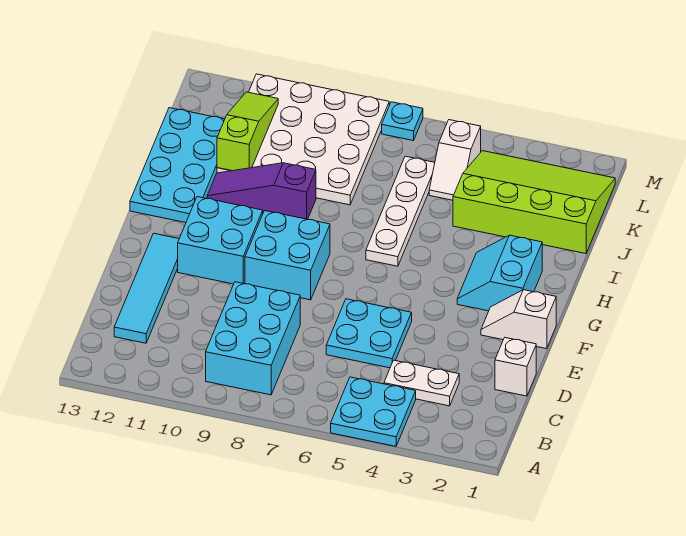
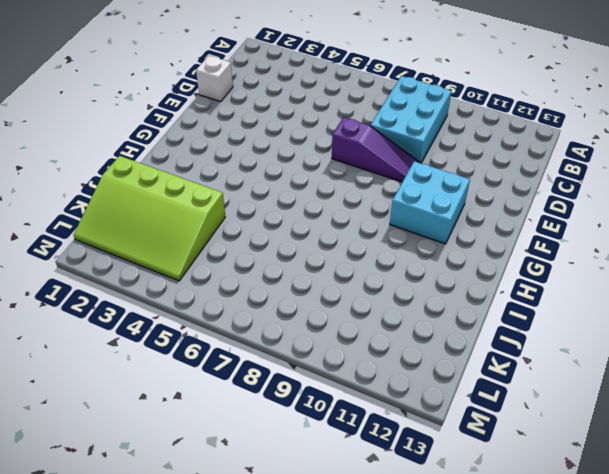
purple 1x3 slope [332,117,420,182] -> purple 1x3 slope moved to [207,163,316,219]
none -> cyan 2x2 plate [331,377,416,446]
none -> white 1x2 plate [384,360,459,406]
none -> cyan 1x4 tile [114,233,179,343]

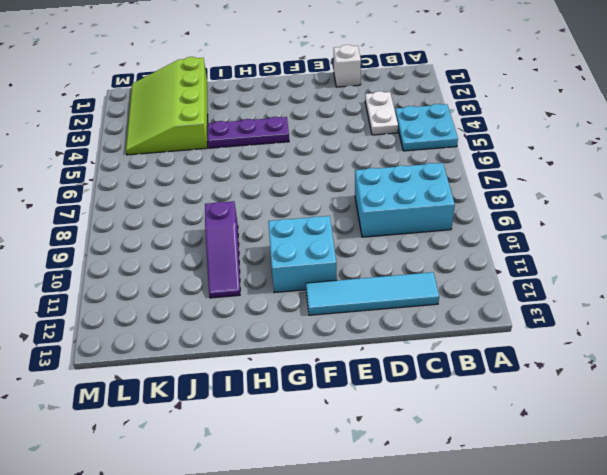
purple 1x3 plate [208,117,289,148] -> none
none -> cyan 2x2 plate [326,299,412,368]
none -> white 1x2 slope [481,290,556,349]
none -> cyan 2x2 brick [245,211,330,300]

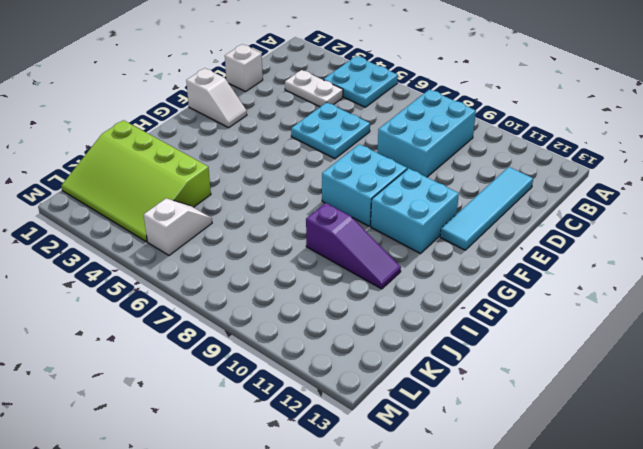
none -> cyan 2x2 slope [457,235,542,311]
none -> white 1x4 plate [366,156,435,266]
none -> cyan 2x4 plate [130,108,225,223]

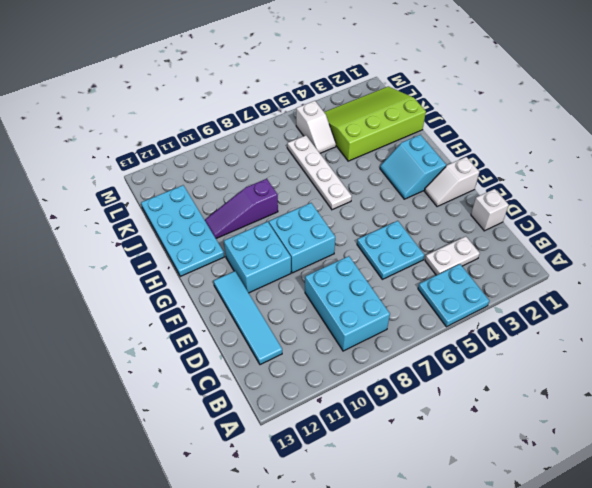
none -> white 4x4 plate [217,74,389,205]
none -> cyan 1x1 plate [382,102,423,141]
none -> lime 1x3 slope [217,92,278,171]

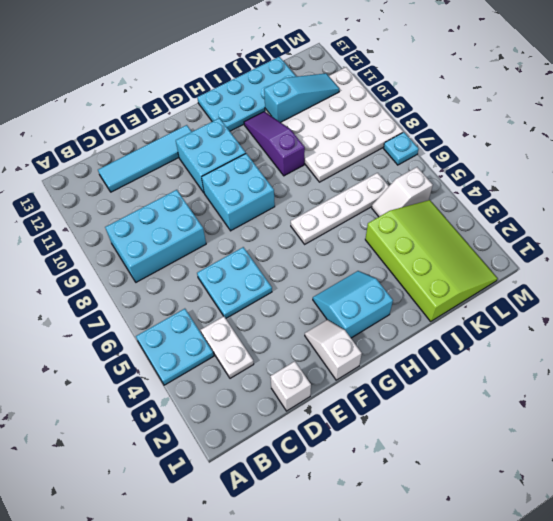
cyan 1x3 slope [264,73,339,123] -> lime 1x3 slope [217,92,278,171]

